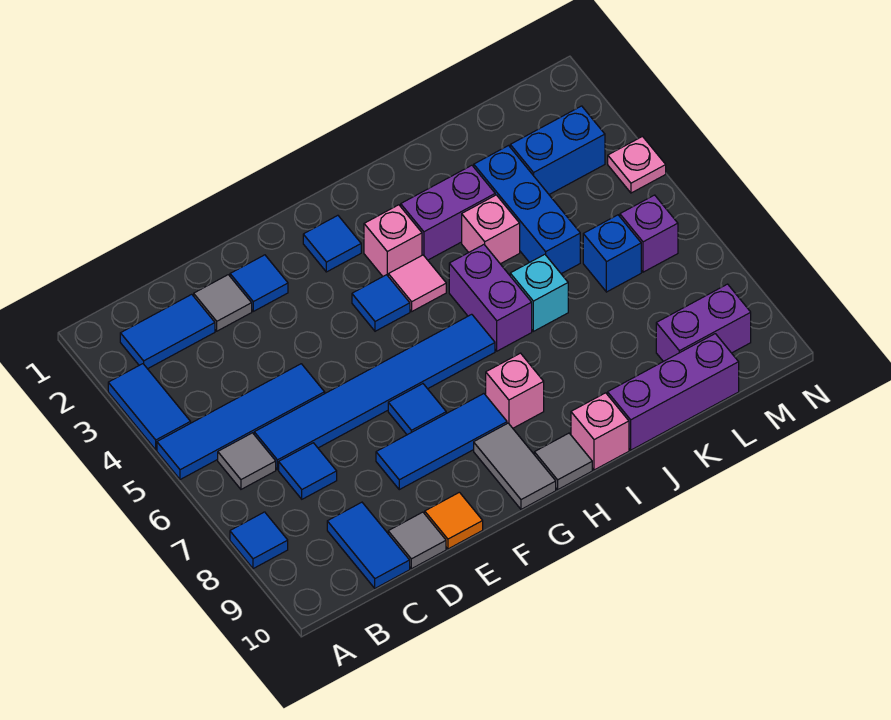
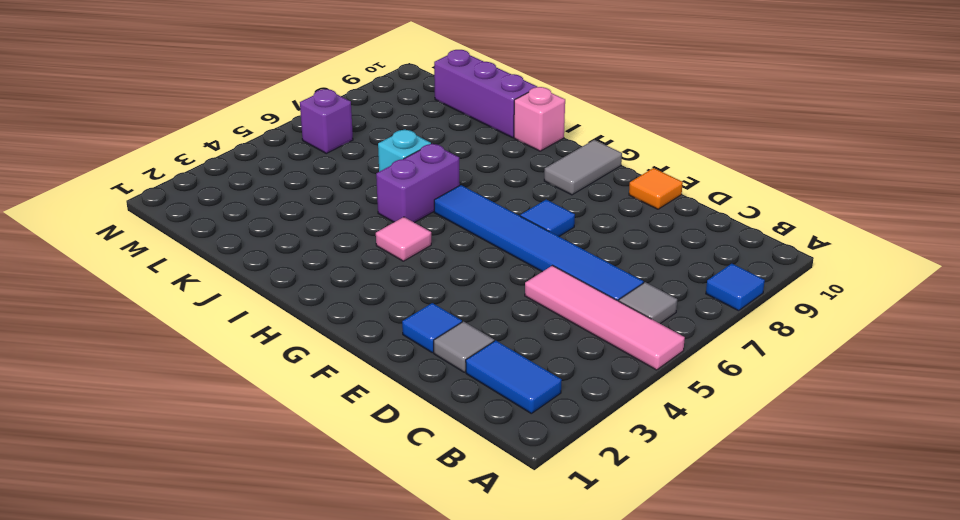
pink 1x4 tile [525,266,685,370] -> blue 1x4 tile [157,364,325,480]
none -> blue 1x2 tile [108,364,191,450]
none -> blue 1x1 tile [279,443,337,499]
none -> blue 1x2 tile [327,502,410,588]
none -> grey 1x1 tile [388,512,446,569]

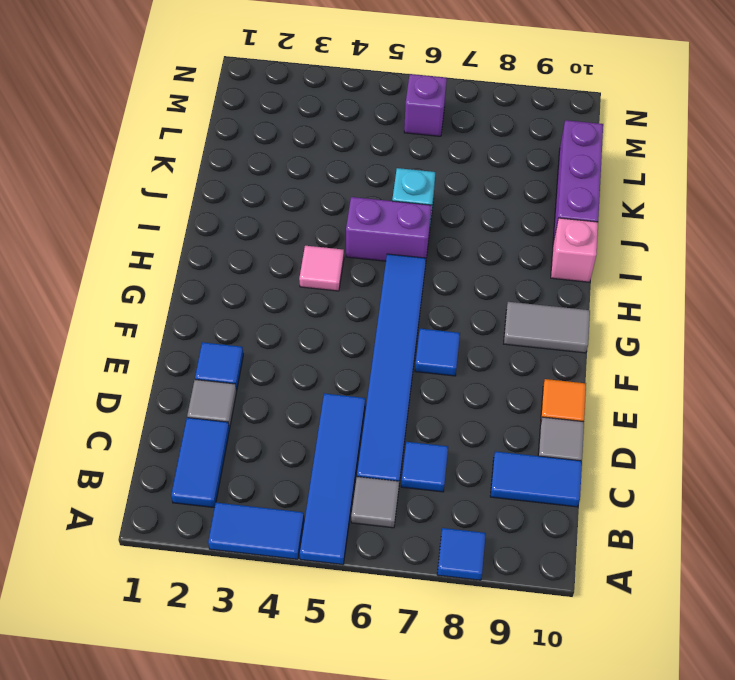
none -> blue 1x3 tile [376,394,507,490]
none -> blue 1x1 tile [303,215,361,272]
none -> blue 1x1 tile [352,275,410,331]
none -> pink 1x1 brick [364,205,422,276]

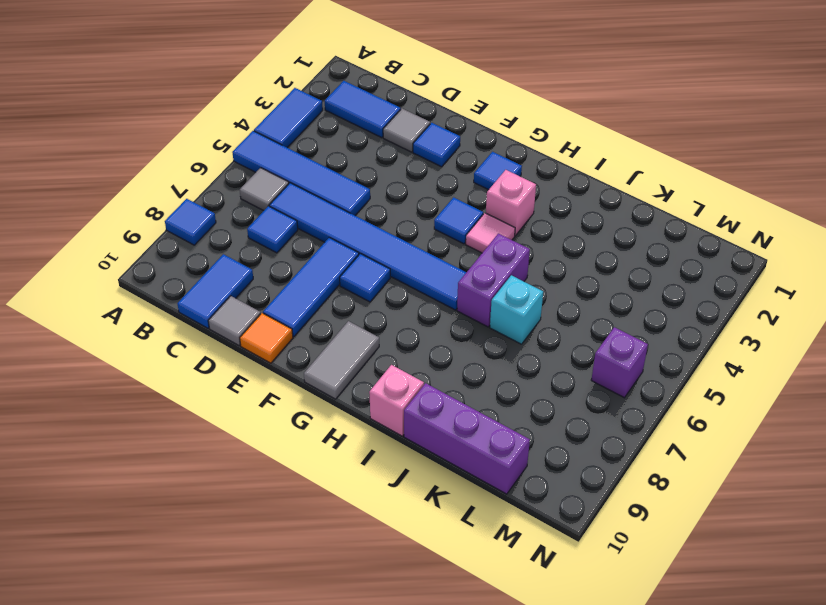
blue 1x3 tile [263,238,359,337] -> blue 1x3 tile turned to [376,394,507,490]
none -> pink 1x1 brick [486,353,544,428]
none -> grey 1x1 tile [534,433,592,490]
none -> purple 1x2 brick [401,165,495,260]
none -> pink 1x1 brick [462,195,520,264]

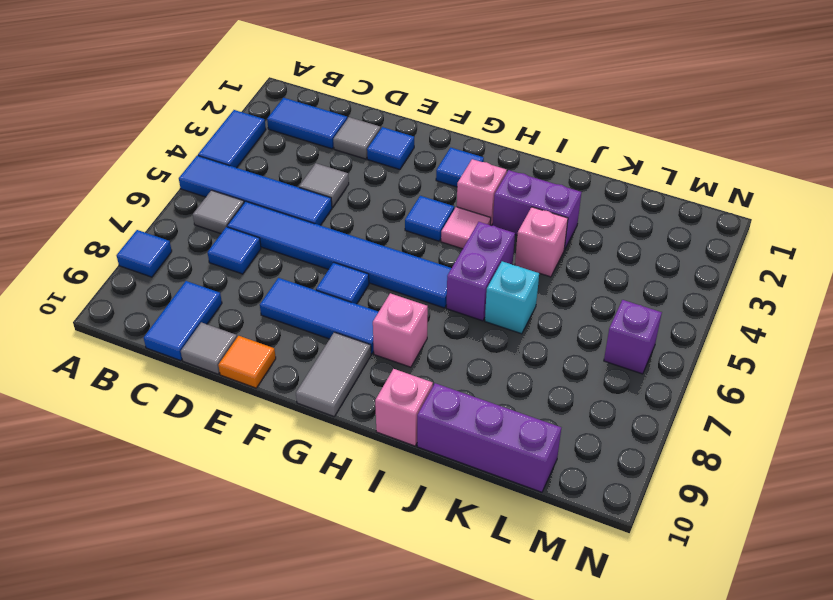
grey 1x1 tile [299,163,349,207] -> grey 1x1 tile moved to [534,433,592,490]
none -> blue 1x3 brick [474,146,580,274]
none -> blue 1x2 brick [510,106,605,194]
none -> blue 1x1 brick [583,215,641,292]
none -> purple 1x2 brick [656,284,751,362]

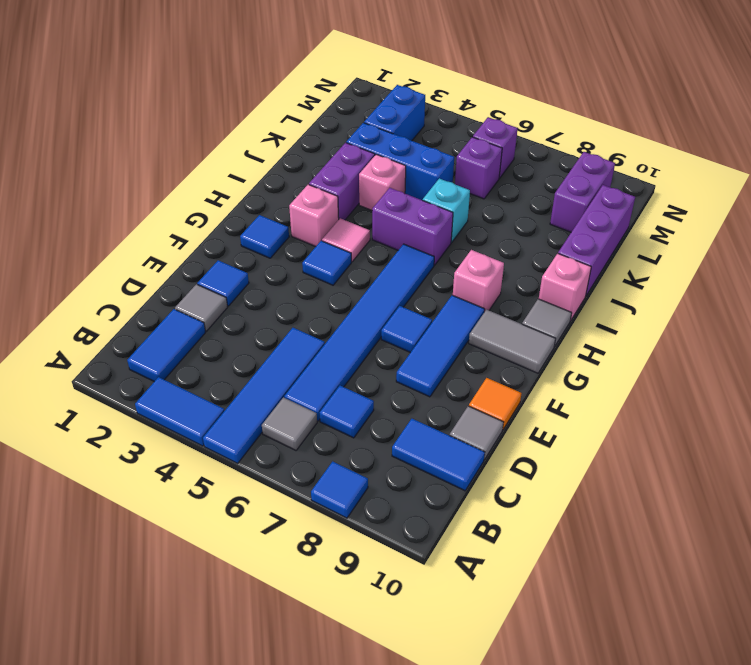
purple 1x1 brick [455,137,502,199] -> blue 1x1 brick [583,215,641,292]
none -> pink 1x1 plate [608,137,666,193]

